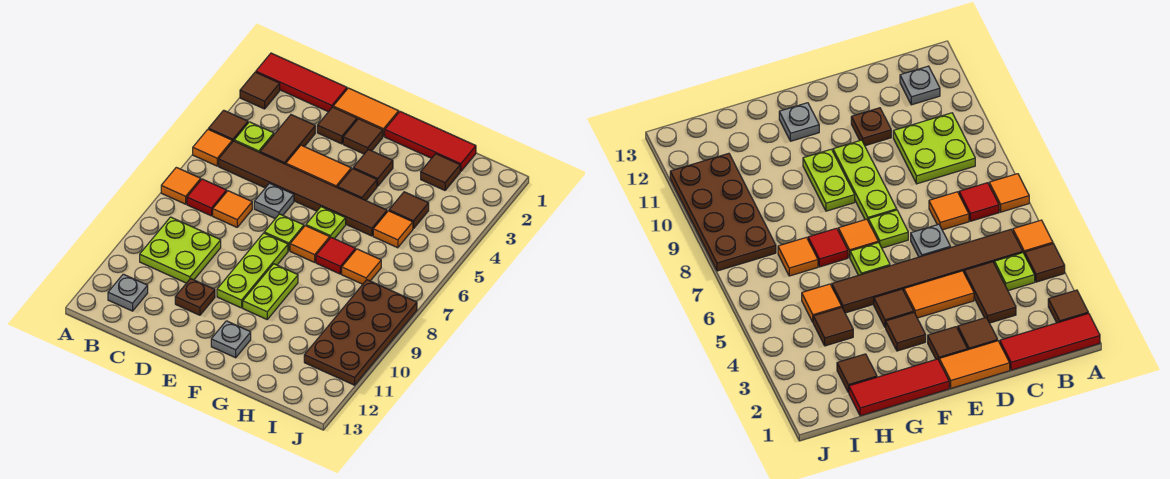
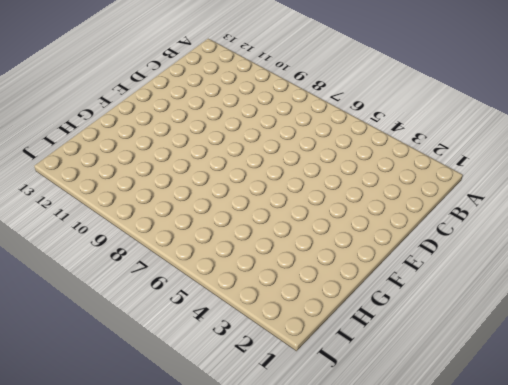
none -> red 1x3 tile [256,53,347,112]
none -> brown 1x1 tile [240,72,280,109]
none -> brown 1x1 tile [209,110,248,142]
none -> orange 1x1 tile [193,129,232,166]

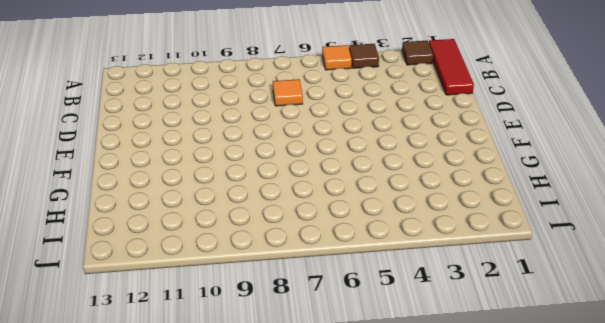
none -> orange 1x1 tile [161,167,201,204]
none -> lime 1x1 plate [234,122,274,153]
none -> brown 1x6 tile [219,141,387,236]
none -> red 1x1 tile [187,179,227,216]

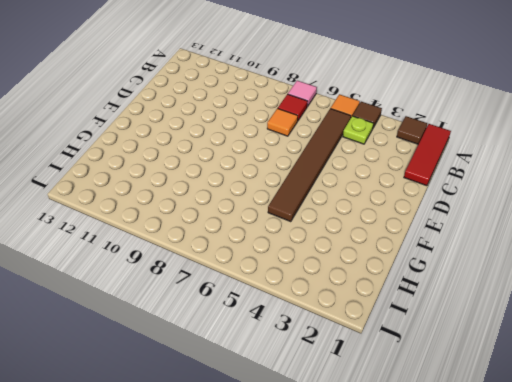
pink 1x1 tile [288,81,317,107] -> orange 1x1 tile [161,167,201,204]
none -> lime 2x2 plate [140,217,221,283]
none -> grey 1x1 plate [108,274,148,311]
none -> brown 1x2 tile [260,115,315,164]
none -> orange 1x2 tile [333,88,399,137]

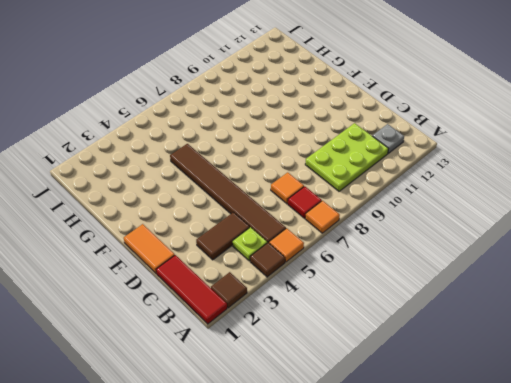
lime 2x3 plate [305,123,388,191] -> lime 2x2 plate [140,217,221,283]
none -> brown 1x1 tile [317,107,357,144]
none -> orange 1x2 tile [286,145,351,187]
none -> grey 1x1 plate [254,183,294,219]
none -> brown 1x1 plate [175,279,215,315]

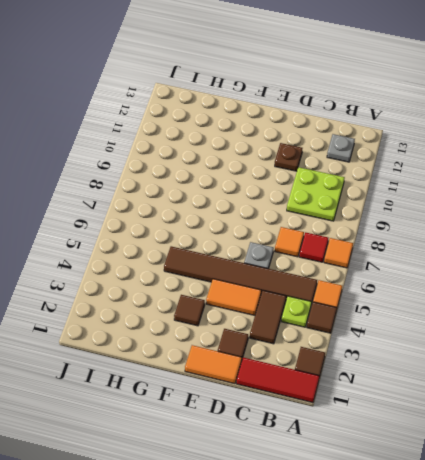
none -> brown 1x1 tile [343,119,383,154]
none -> lime 1x1 plate [264,214,304,251]
none -> lime 1x3 plate [217,233,288,308]
none -> red 1x3 tile [385,112,476,171]

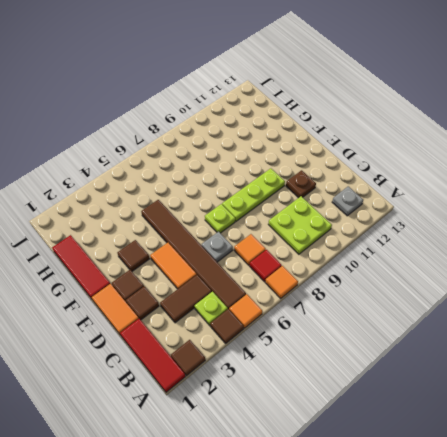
none -> brown 1x1 tile [337,169,377,200]
none -> lime 1x1 plate [306,207,346,239]
none -> orange 1x1 tile [290,226,330,262]
none -> lime 1x2 plate [243,264,298,319]

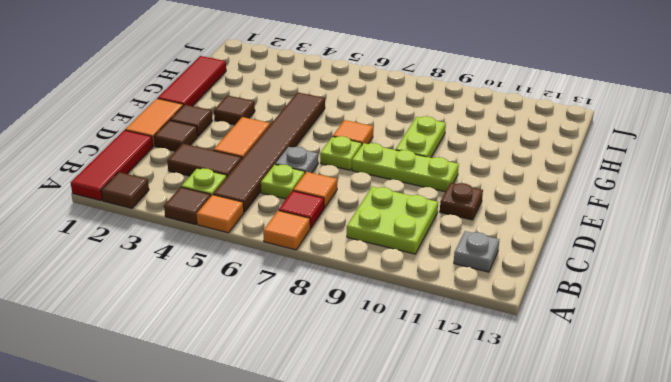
lime 1x1 plate [261,165,305,199] -> lime 1x1 plate moved to [306,207,346,239]
lime 1x2 plate [396,116,446,158] -> lime 1x2 plate turned to [243,264,298,319]
none -> brown 1x1 tile [337,169,377,200]
none -> grey 1x1 plate [211,321,251,358]
none -> red 1x1 tile [316,237,356,274]
none -> brown 1x1 tile [421,154,460,190]

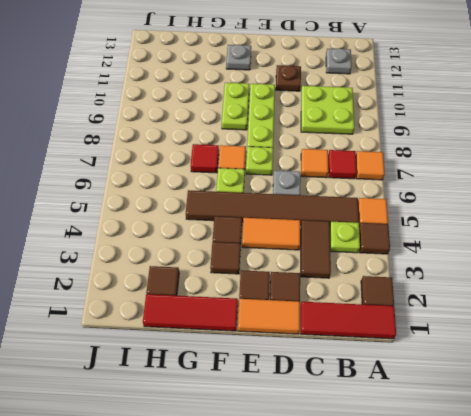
none -> brown 1x1 tile [389,192,429,229]
none -> orange 1x1 tile [373,211,413,248]
none -> orange 1x1 tile [342,249,381,284]
none -> brown 2x4 plate [304,280,417,385]

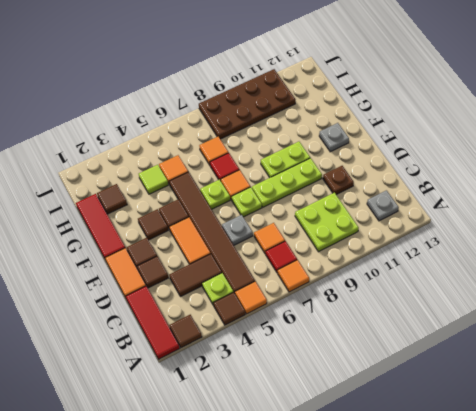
lime 1x1 tile [139,165,168,194] -> brown 1x1 tile [389,192,429,229]

